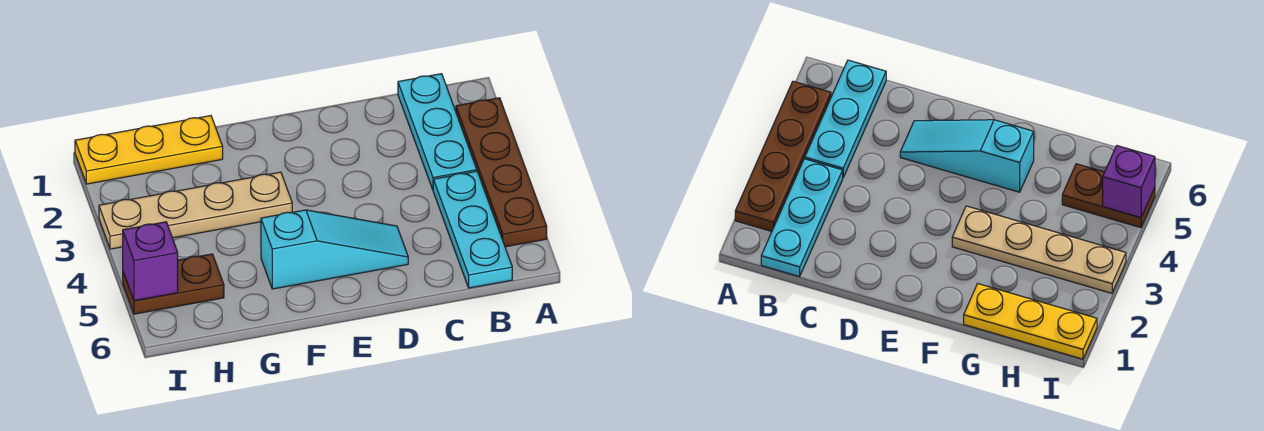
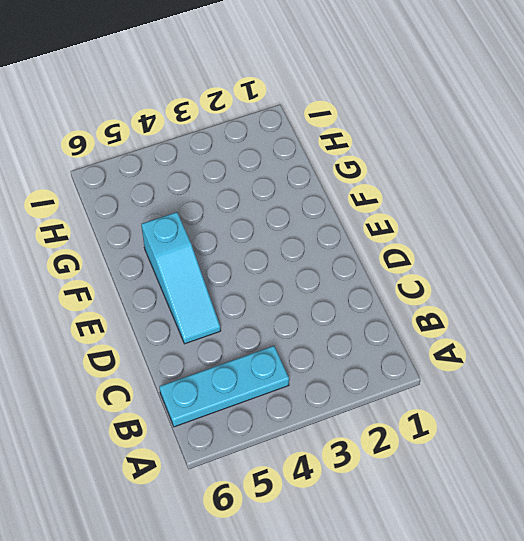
none -> brown 1x4 plate [456,98,547,247]
none -> cyan 1x3 plate [398,74,477,189]

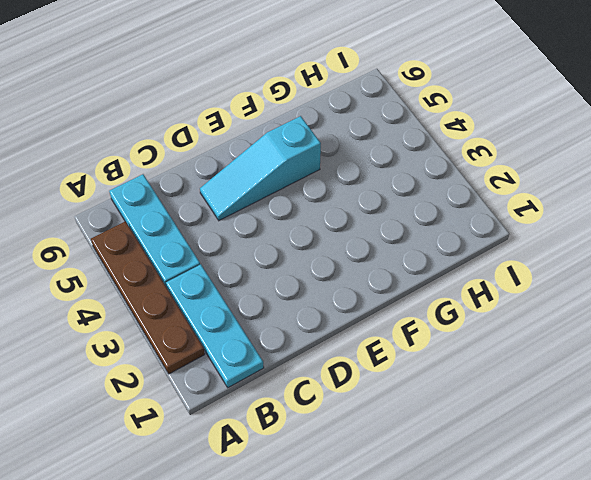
none -> tan 1x4 plate [99,172,292,249]
none -> yellow 1x3 plate [75,116,223,184]

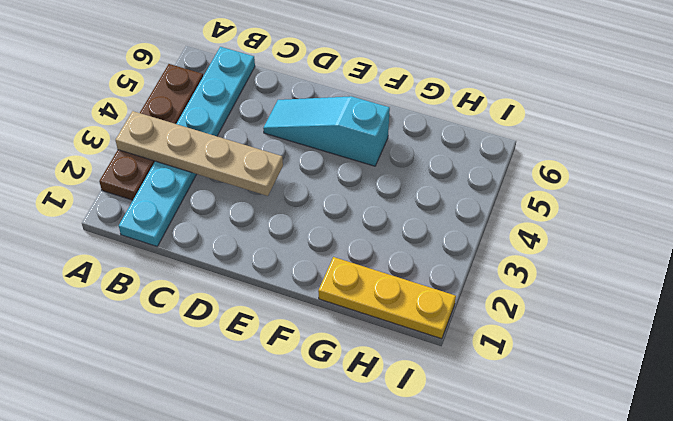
tan 1x4 plate [116,111,283,196] -> tan 1x4 plate moved to [99,172,292,249]
none -> brown 1x2 plate [123,254,224,314]
none -> purple 1x1 brick [123,222,178,301]

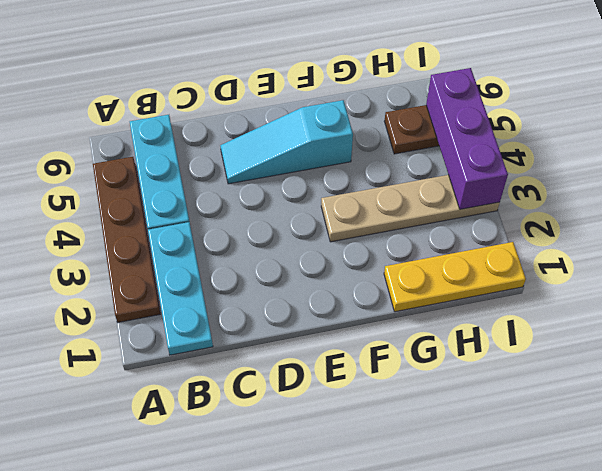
purple 1x3 brick [426,68,508,209] -> purple 1x1 brick [123,222,178,301]

